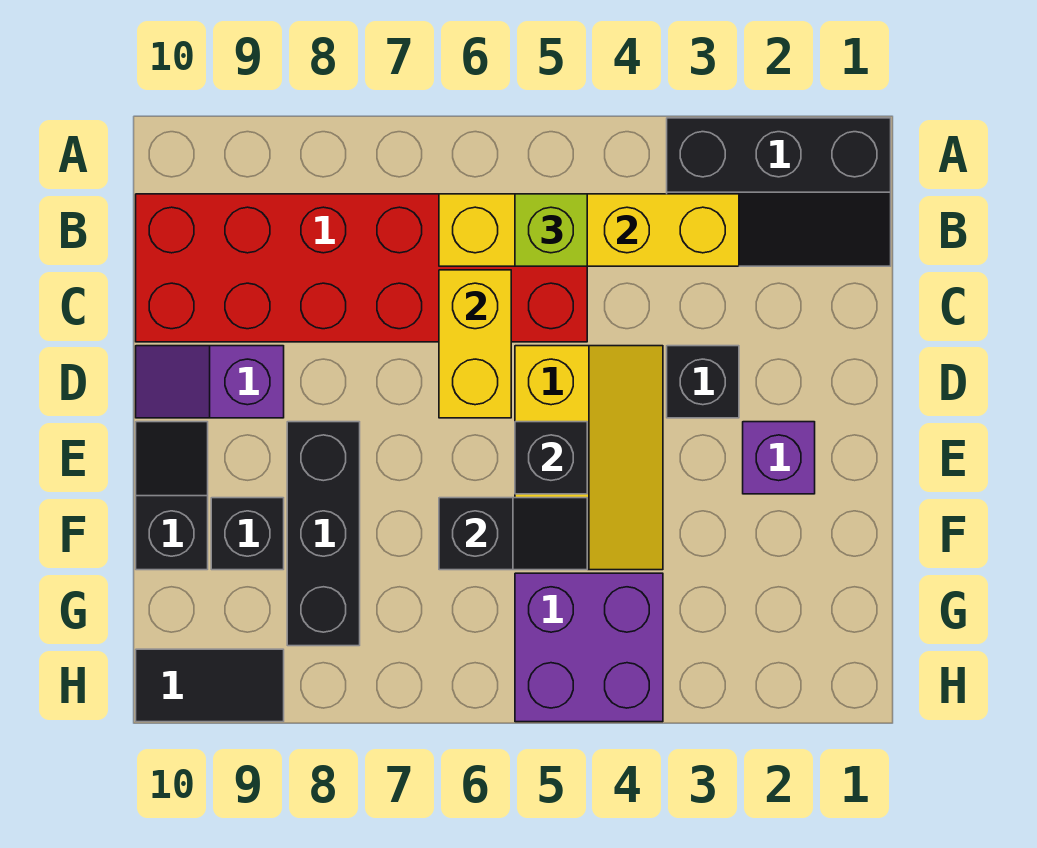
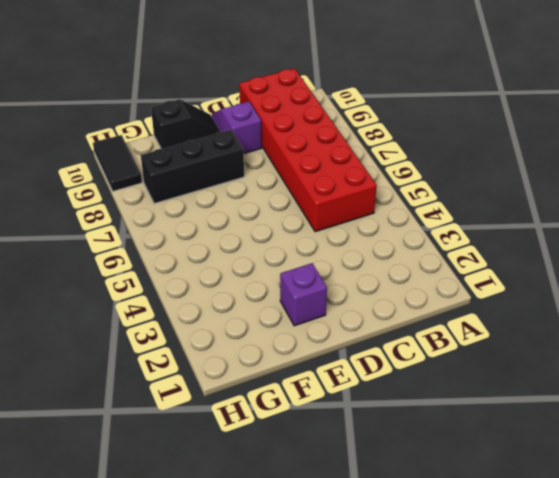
none -> black 2x3 slope [667,118,891,266]
none -> black 1x1 brick [667,346,739,418]
none -> yellow 2x3 slope [515,346,663,570]

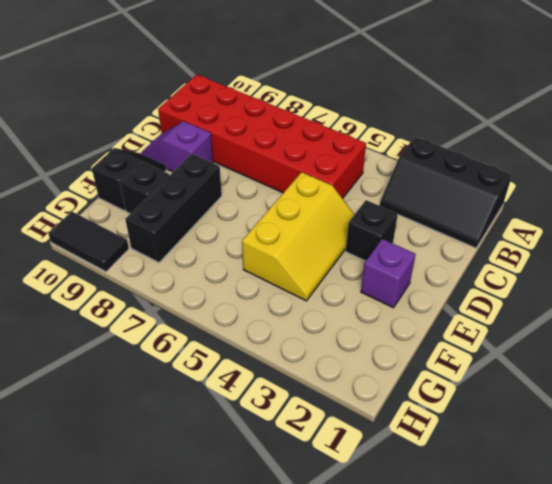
none -> purple 2x2 brick [515,573,663,722]
none -> yellow 1x4 brick [439,194,739,266]
none -> yellow 1x2 brick [439,270,511,418]

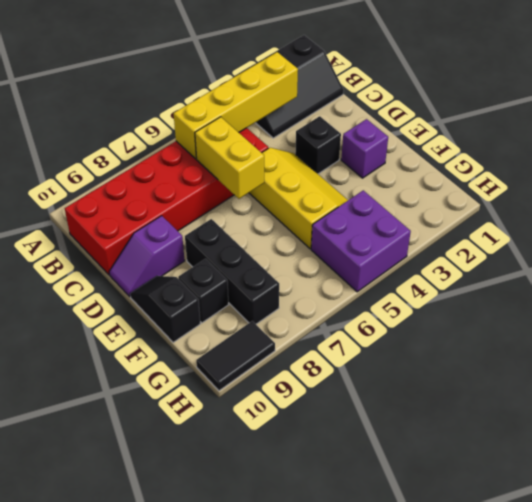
none -> black 1x1 brick [515,422,587,494]
none -> black 1x2 slope [439,498,587,570]
none -> lime 1x1 brick [515,194,587,266]

